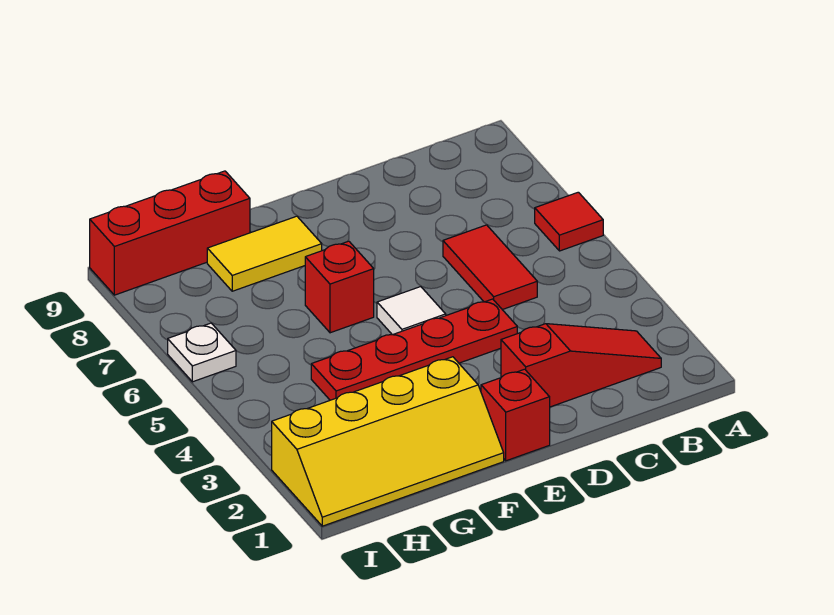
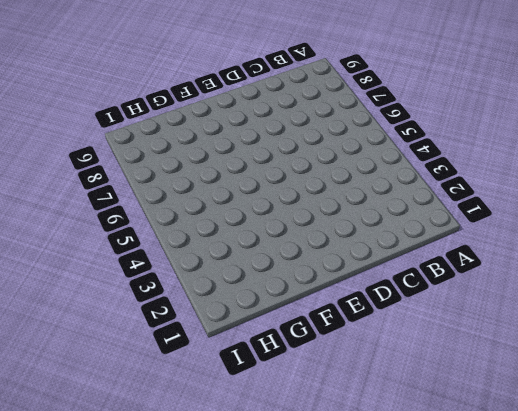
none -> red 1x1 tile [535,192,603,251]
none -> red 1x3 slope [501,324,661,407]

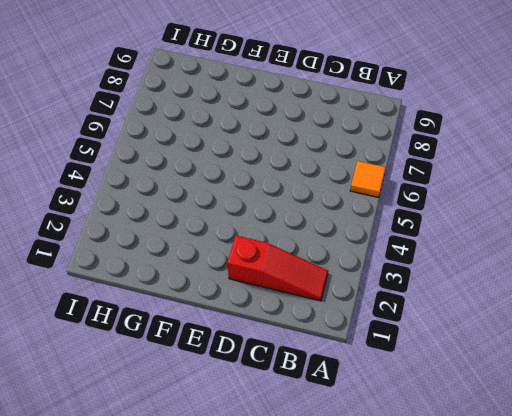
orange 1x1 tile [350,161,386,197] -> red 1x1 tile [535,192,603,251]
none -> red 1x2 tile [443,225,537,310]
none -> red 1x4 plate [311,299,517,400]

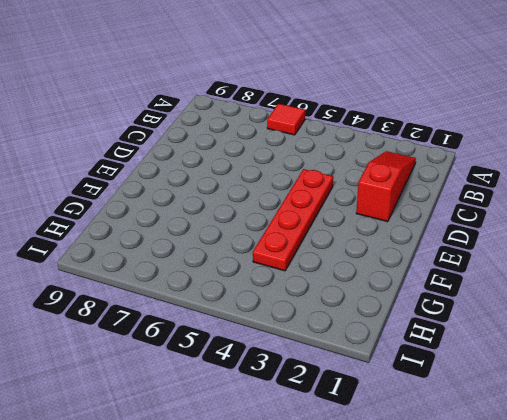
none -> red 1x2 tile [443,225,537,310]
none -> red 1x1 brick [481,369,550,461]

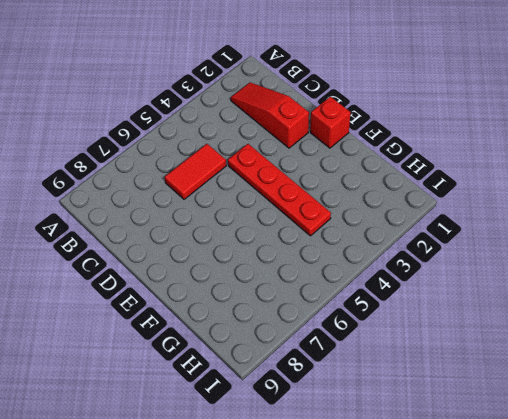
none -> red 1x1 tile [535,192,603,251]
none -> white 1x1 tile [377,287,446,335]

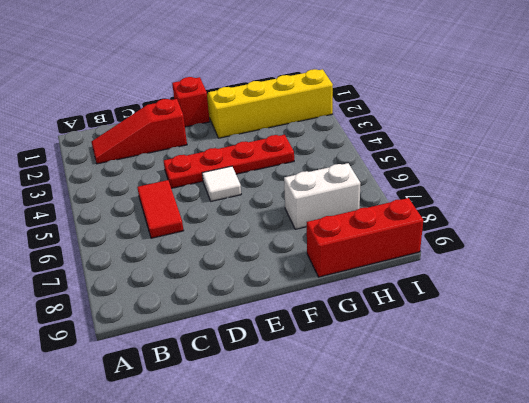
white 1x2 brick [284,163,360,229] -> none
none -> red 1x1 tile [535,192,603,251]
none -> red 1x1 brick [305,241,374,333]

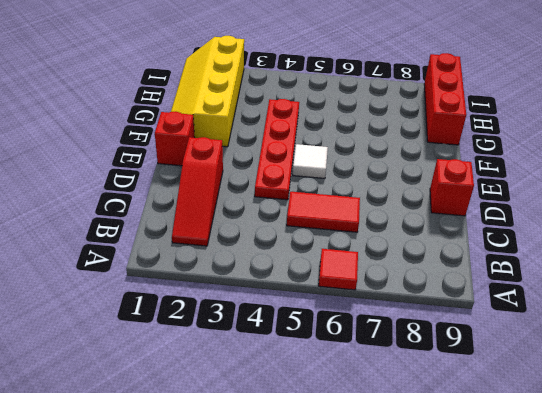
red 1x1 brick [430,159,474,216] -> red 1x1 brick moved to [305,241,374,333]
none -> yellow 1x2 tile [207,216,322,291]
none -> white 1x1 plate [168,323,236,382]

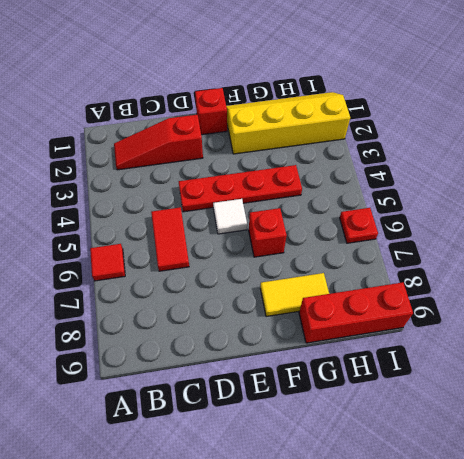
red 1x1 plate [340,208,378,243] -> white 1x1 plate [168,323,236,382]

